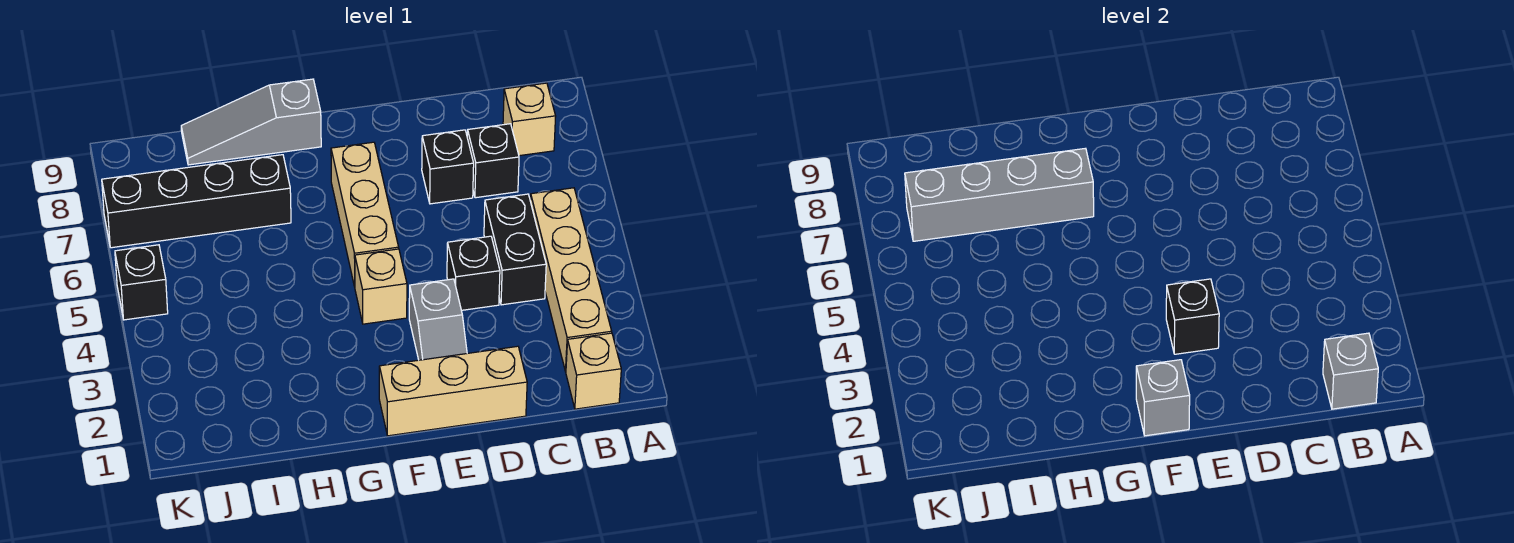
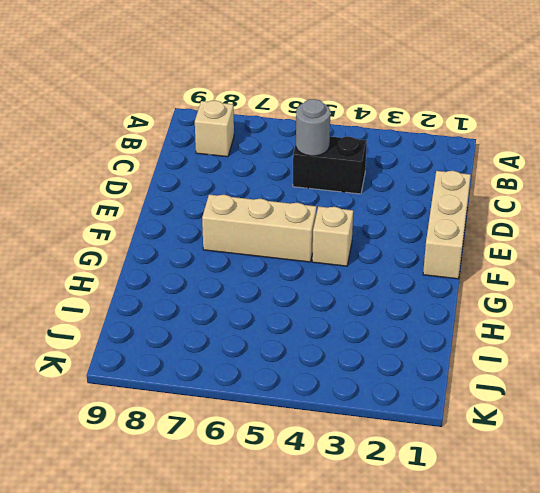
grey 1x1 round brick [296,99,330,156] -> none
none -> tan 1x1 brick [566,333,621,409]
none -> tan 1x4 brick [530,188,612,372]
none -> black 1x1 brick [467,124,519,198]

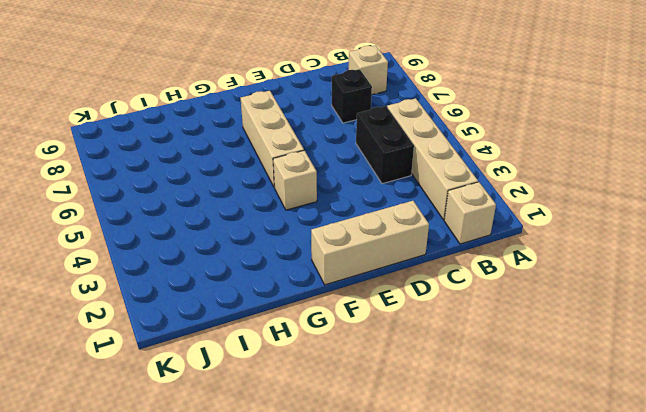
none -> black 1x1 brick [447,236,500,310]
none -> black 1x1 brick [422,130,474,204]
none -> grey 1x2 slope [409,279,467,360]

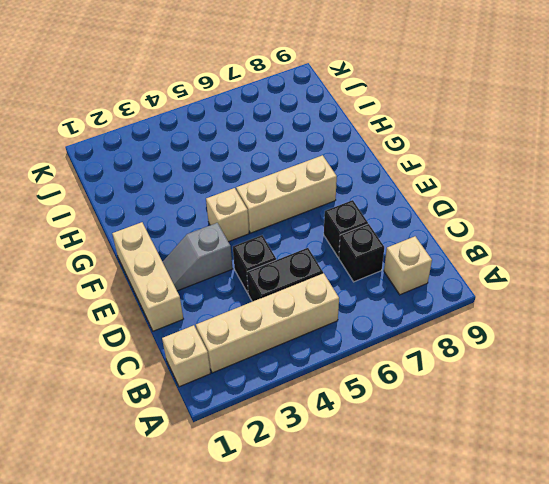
none -> grey 1x3 slope [181,79,321,165]
none -> black 1x4 brick [102,155,291,248]
none -> black 1x1 brick [115,245,168,320]

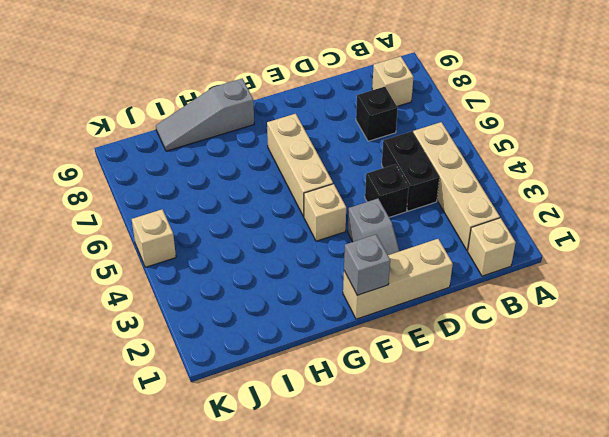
tan 1x1 brick [132,209,176,267] -> black 1x1 brick [115,245,168,320]
none -> black 1x1 brick [422,130,474,204]
none -> black 1x4 brick [102,155,291,248]
none -> grey 1x1 brick [1323,333,1378,409]

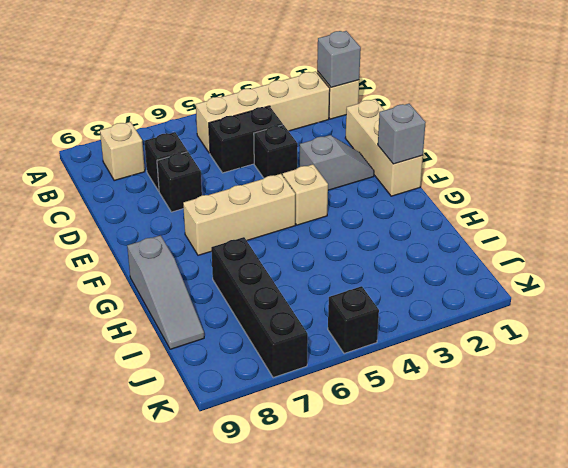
none -> black 1x1 brick [1166,279,1219,354]
none -> grey 1x4 brick [905,148,1094,241]

